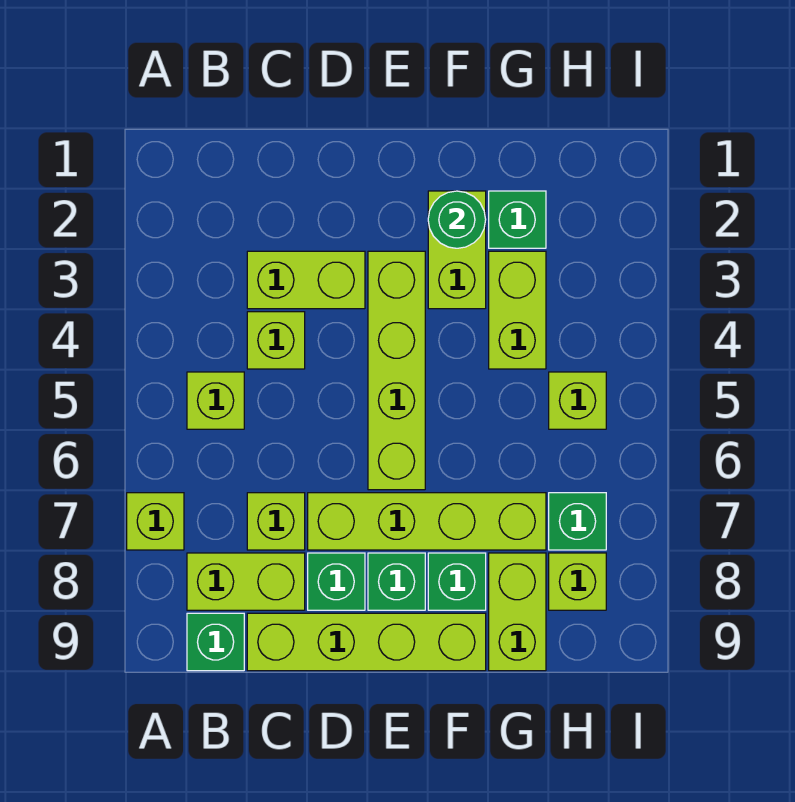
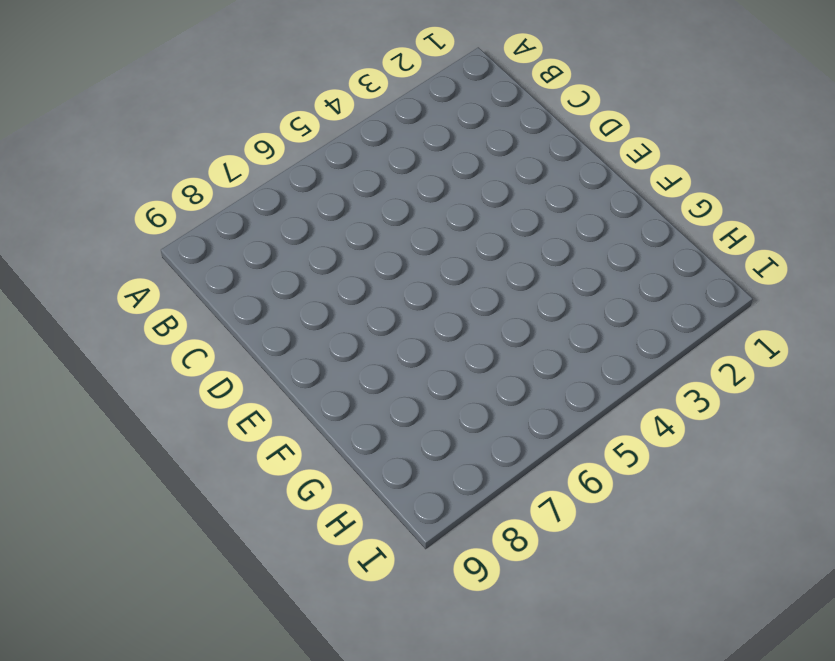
none -> lime 1x1 brick [127,493,184,550]
none -> lime 1x1 brick [187,372,244,429]
none -> lime 1x2 brick [187,553,305,610]

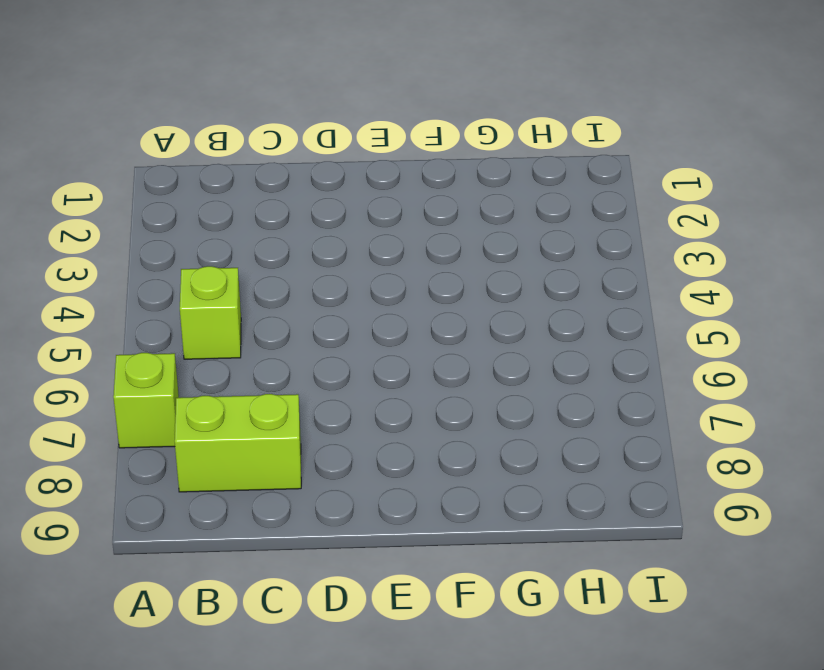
none -> green 1x1 brick [187,613,244,671]
none -> lime 1x2 brick [247,251,365,309]
none -> lime 1x1 brick [247,312,305,369]

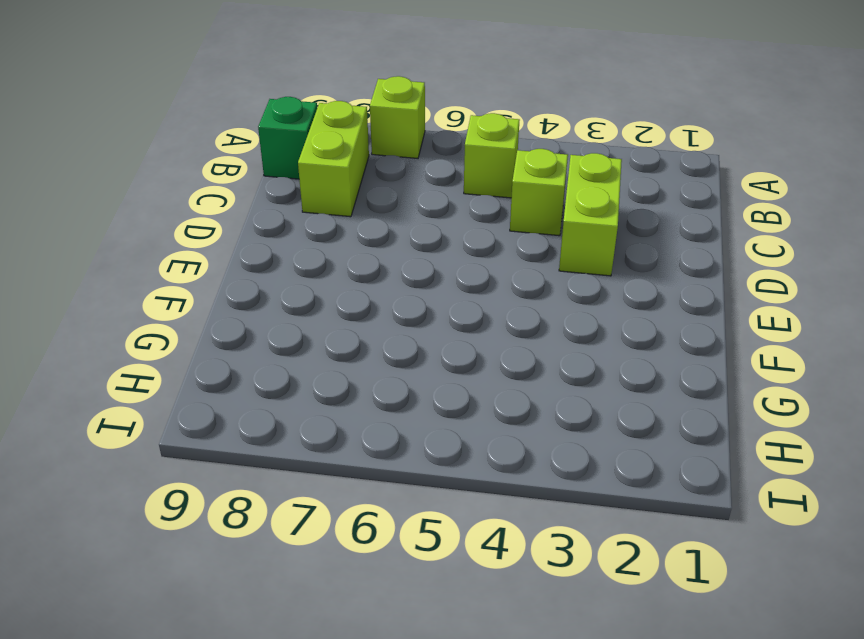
none -> lime 1x1 brick [247,493,305,550]
none -> lime 1x4 brick [247,613,486,671]
none -> lime 1x4 brick [308,493,546,550]

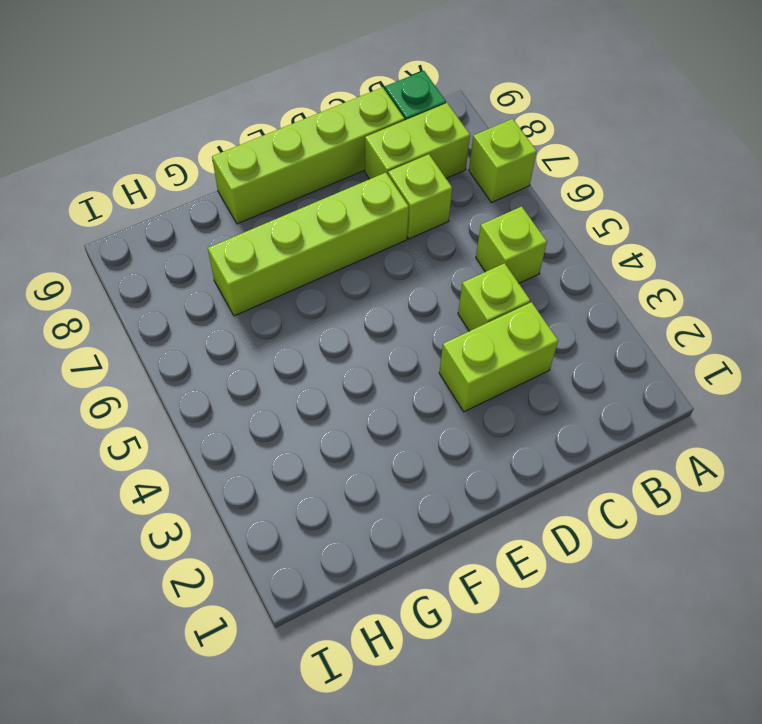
none -> green 1x1 brick [308,553,365,610]
none -> lime 1x4 brick [368,251,425,490]
none -> green 1x1 brick [368,553,425,610]

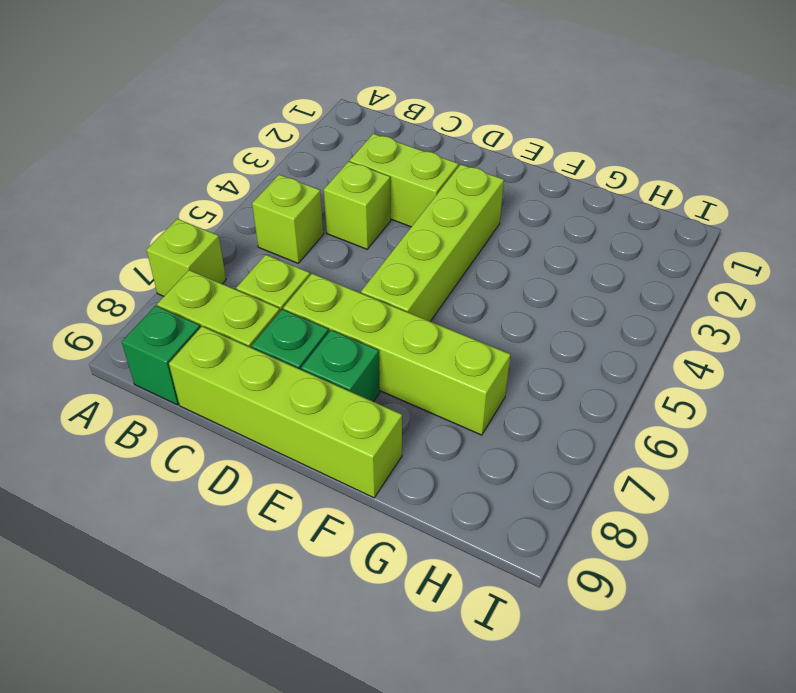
none -> lime 1x2 brick [428,191,486,309]
none -> green 1x1 brick [428,553,486,610]
none -> green 1x1 brick [489,191,546,248]

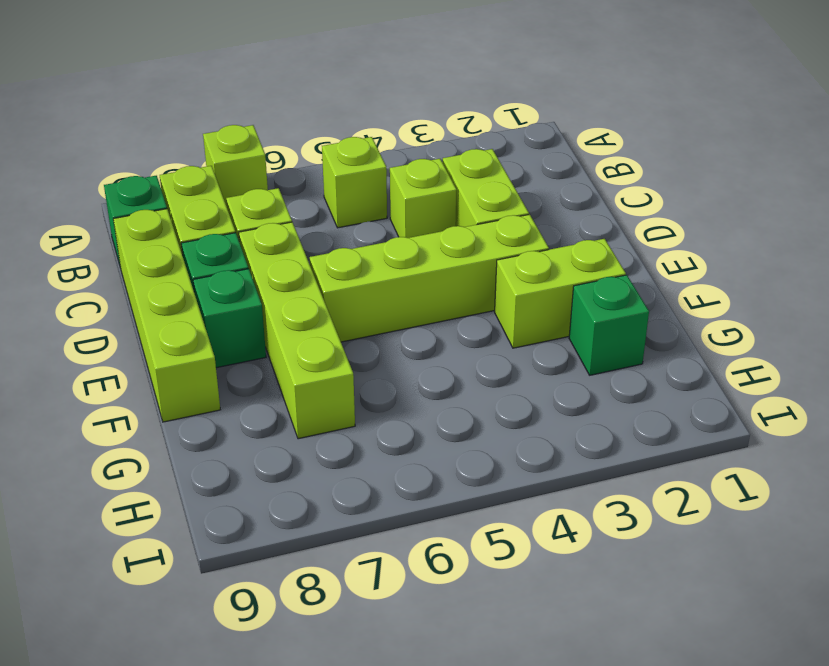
none -> green 1x1 brick [428,553,486,610]
none -> lime 1x2 brick [489,251,546,369]
none -> lime 1x2 brick [489,553,546,671]

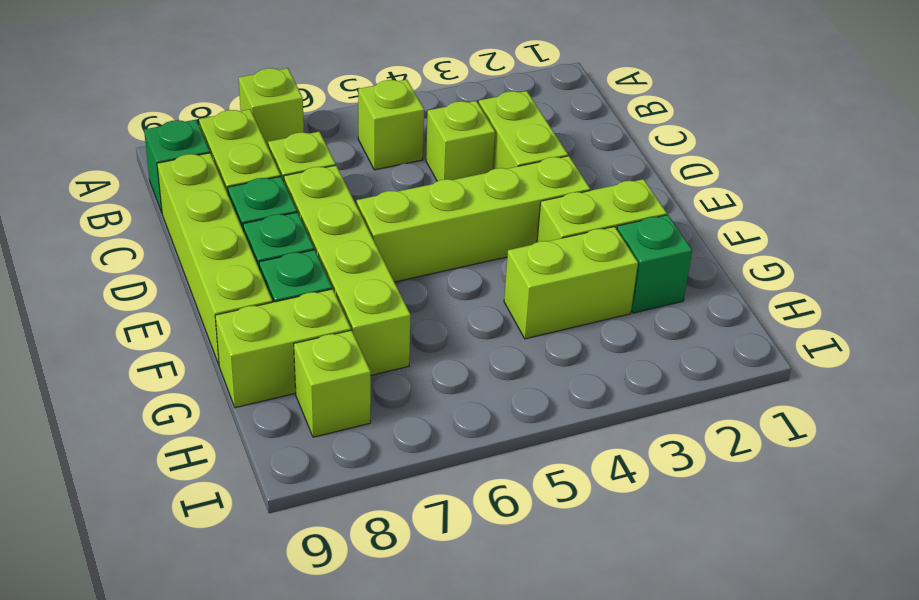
none -> lime 1x1 brick [549,372,606,429]
none -> green 1x1 brick [549,493,606,550]
none -> green 1x1 round brick [428,191,486,248]

